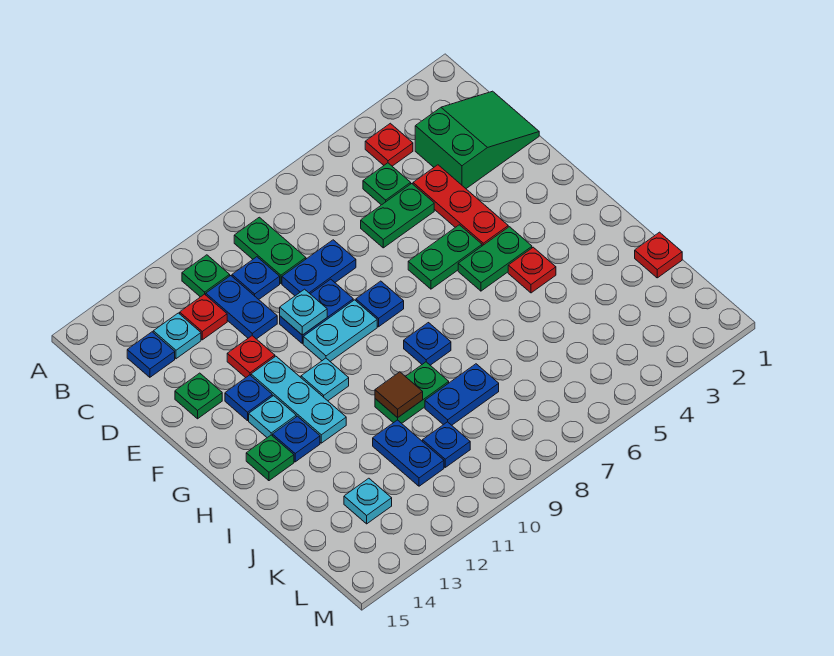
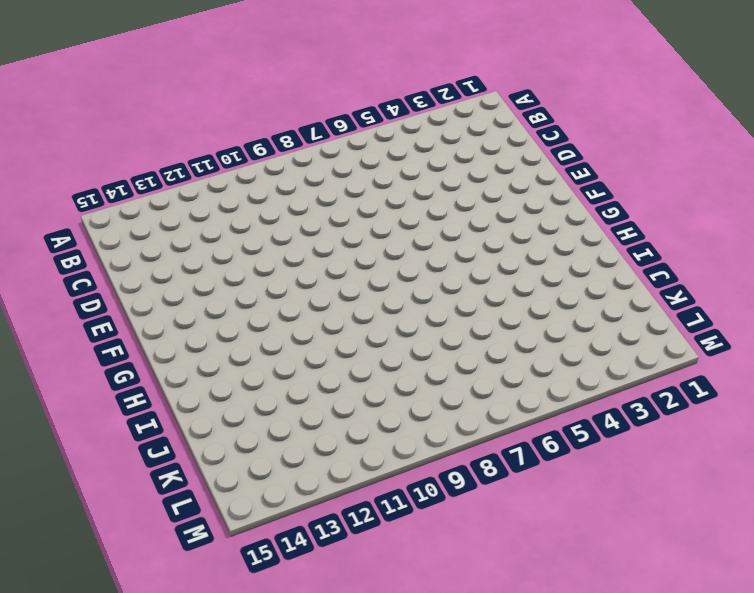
none -> red 1x1 plate [365,123,413,166]
none -> green 1x2 plate [234,217,306,283]
none -> green 1x1 plate [182,255,230,297]
none -> green 2x3 slope [415,91,539,189]

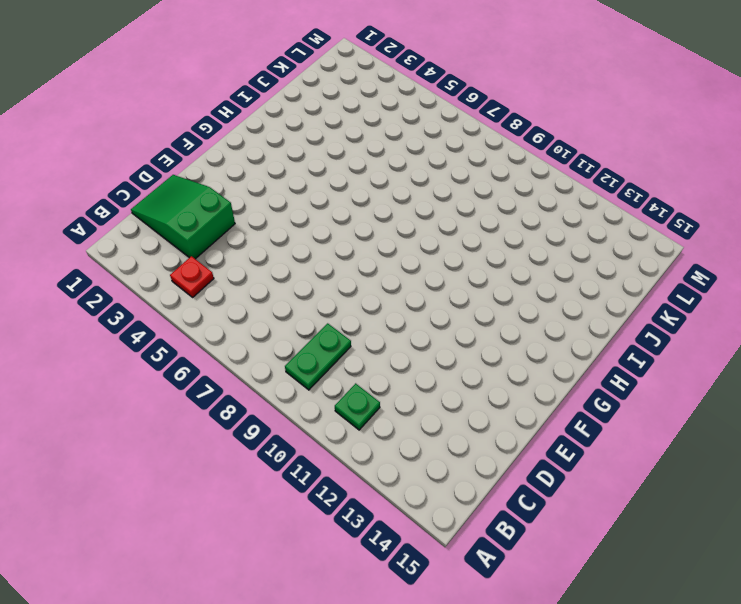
none -> green 1x1 plate [363,163,411,205]
none -> blue 1x1 plate [232,257,280,299]
none -> blue 1x2 plate [206,276,277,339]
none -> red 1x1 plate [180,294,227,340]

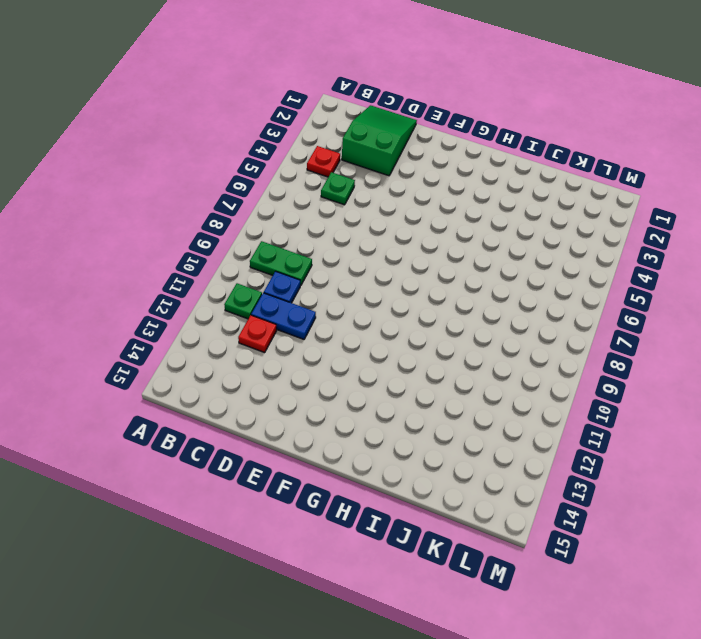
none -> cyan 1x1 plate [153,313,201,359]
none -> blue 1x1 plate [127,332,175,377]
none -> red 1x3 plate [413,165,508,246]
none -> green 1x2 plate [361,184,434,248]

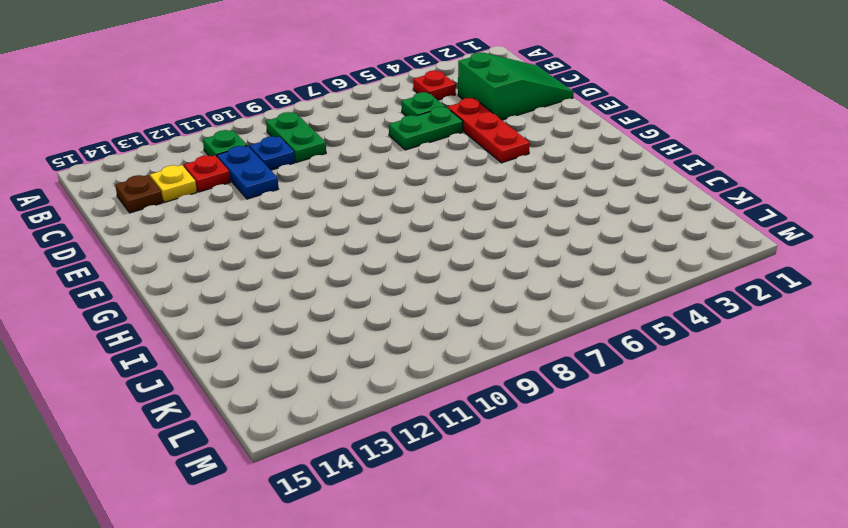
yellow 1x1 plate [150,165,197,202] -> cyan 1x1 plate [153,313,201,359]
brown 1x1 plate [115,175,163,213] -> blue 1x1 plate [127,332,175,377]
none -> blue 1x2 plate [282,240,356,296]
none -> blue 1x2 plate [280,279,353,344]
none -> red 1x1 plate [227,336,275,378]
none -> green 1x1 plate [175,373,222,419]

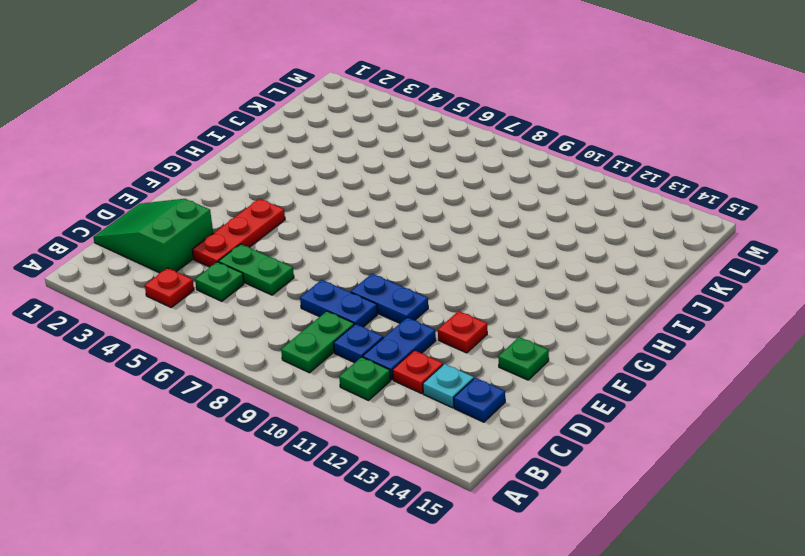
none -> green 1x2 plate [408,225,482,289]
none -> blue 1x1 plate [356,281,404,327]
none -> cyan 1x2 plate [303,300,377,361]
none -> cyan 1x3 plate [251,356,346,443]

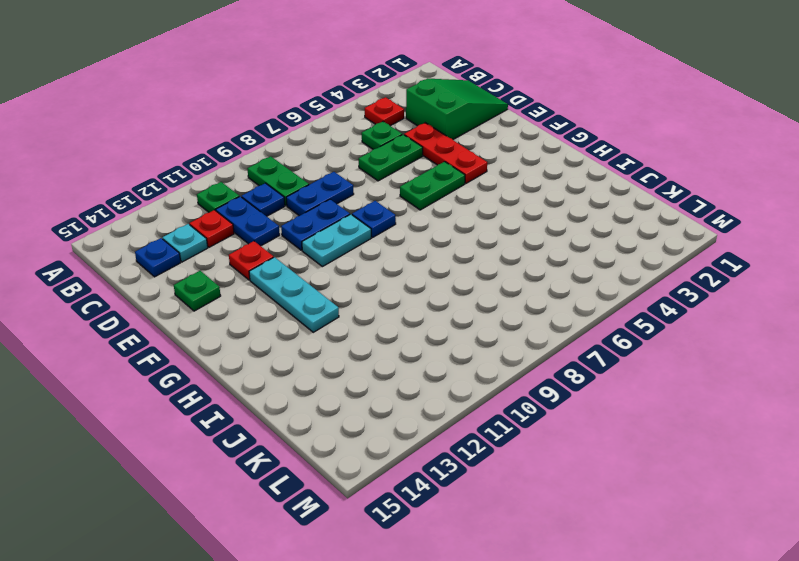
none -> blue 1x1 plate [225,375,272,421]
none -> green 1x2 plate [458,227,532,291]
none -> cyan 1x1 plate [301,358,349,401]
none -> cyan 1x1 plate [249,396,296,438]

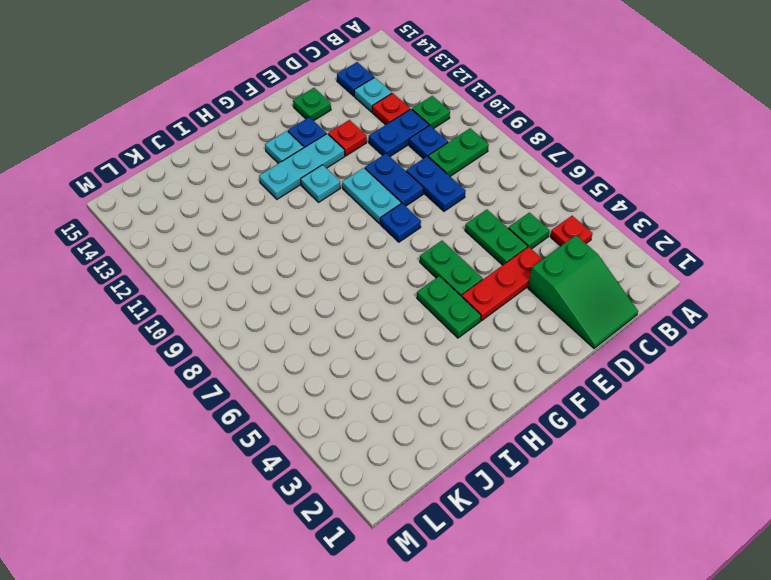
none -> red 1x1 plate [508,247,556,293]
none -> blue 1x1 plate [404,323,451,365]
none -> blue 1x1 plate [273,416,320,462]
none -> green 1x1 plate [246,435,294,481]

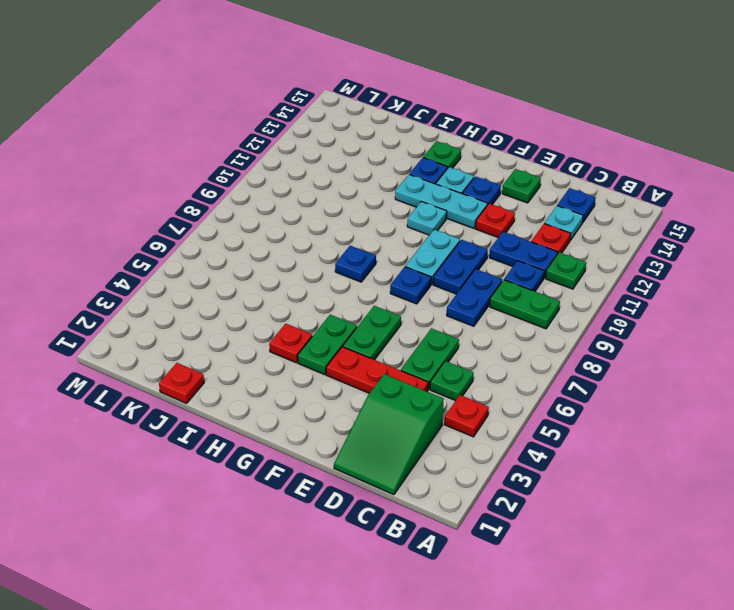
none -> green 1x2 plate [375,362,449,423]
none -> blue 1x2 plate [425,364,499,425]
none -> blue 1x2 plate [373,420,444,486]
none -> blue 1x1 plate [423,422,470,467]

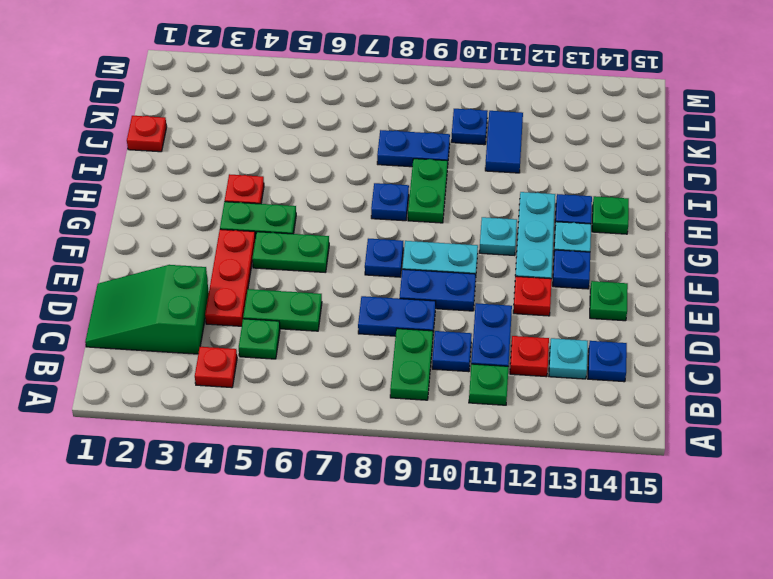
green 1x2 plate [408,159,448,223] -> green 1x2 plate turned to [375,362,449,423]
blue 1x2 tile [485,111,523,173] -> blue 1x2 plate [373,420,444,486]
none -> cyan 1x1 plate [344,478,392,524]
none -> cyan 1x1 plate [280,289,327,335]
none -> brown 1x1 tile [375,372,423,418]

